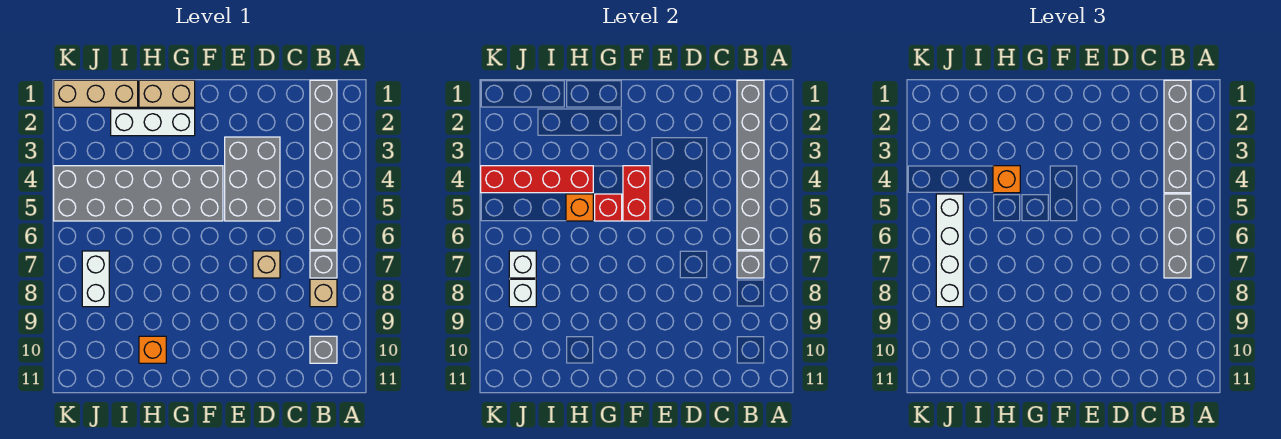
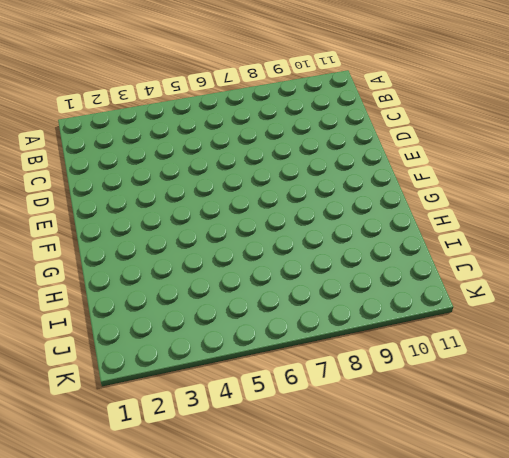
none -> grey 1x6 brick [310,80,337,250]
none -> grey 1x1 brick [310,251,337,278]
none -> tan 1x1 brick [310,279,337,307]

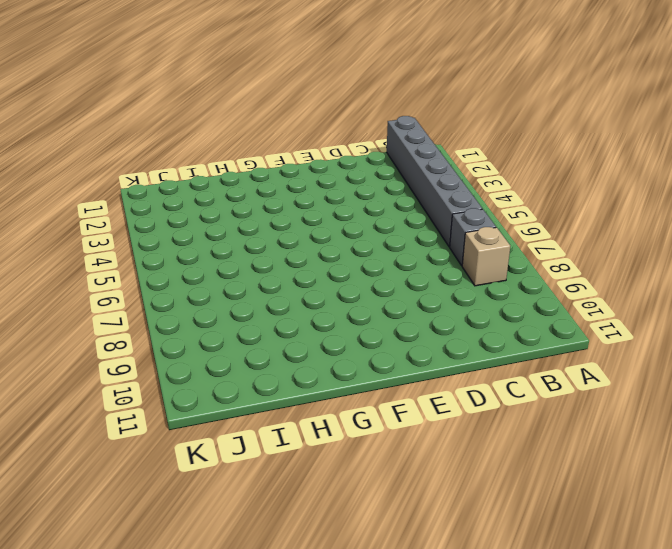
none -> grey 1x1 brick [310,336,337,363]
none -> grey 2x3 brick [225,137,280,221]
none -> tan 1x1 brick [253,251,280,278]

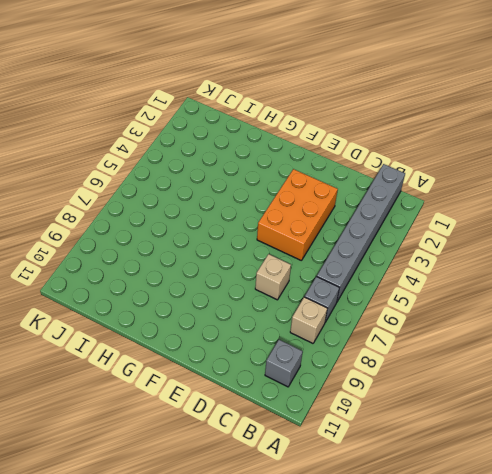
orange 2x3 brick [257,169,338,261] -> grey 2x3 brick [225,137,280,221]
none -> grey 2x6 brick [54,166,223,221]
none -> tan 1x2 brick [139,80,195,107]
none -> white 1x3 brick [111,109,195,136]

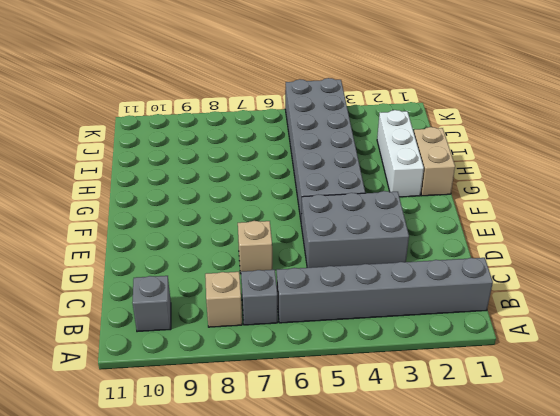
none -> orange 1x1 brick [139,336,166,363]
none -> tan 1x3 brick [54,80,138,107]
none -> white 1x2 brick [82,251,109,307]

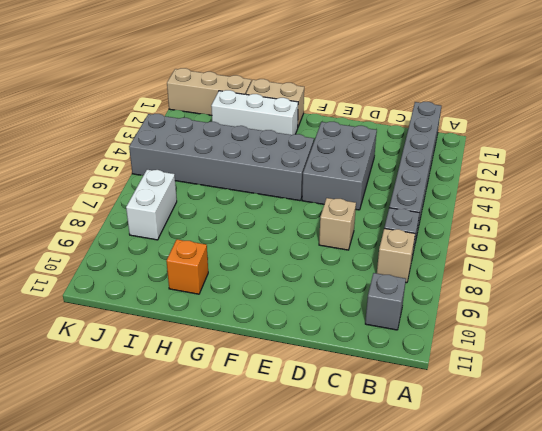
none -> grey 1x6 brick [737,80,764,250]
none -> grey 1x1 brick [737,251,764,278]
none -> red 1x2 brick [623,166,650,221]

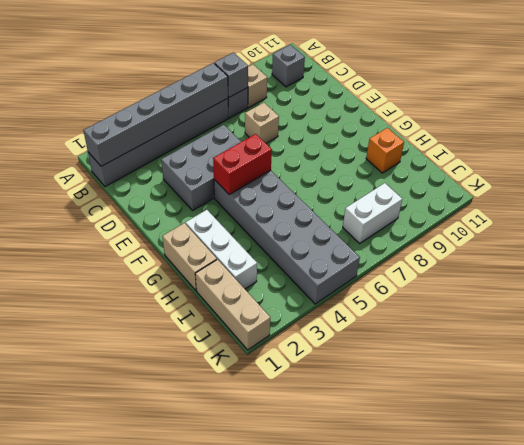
none -> red 1x1 brick [595,194,622,221]
none -> red 1x4 brick [481,166,593,193]
none -> orange 1x1 brick [566,194,593,221]

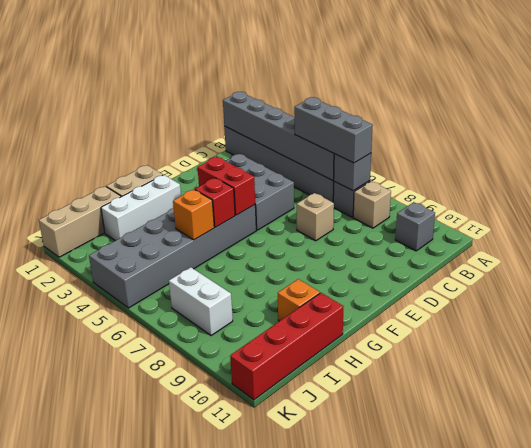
red 1x4 brick [230,293,344,400] -> red 1x4 brick moved to [481,166,593,193]
none -> white 1x1 brick [509,251,536,278]
none -> white 1x1 brick [509,279,536,307]
none -> grey 1x4 brick [1164,80,1191,193]

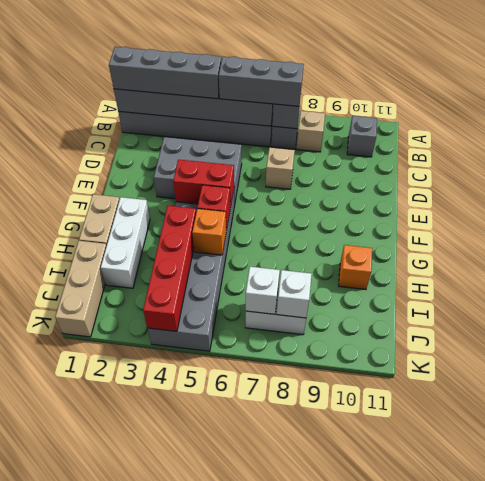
none -> orange 1x1 brick [993,166,1020,193]
none -> white 1x4 brick [936,194,963,307]

